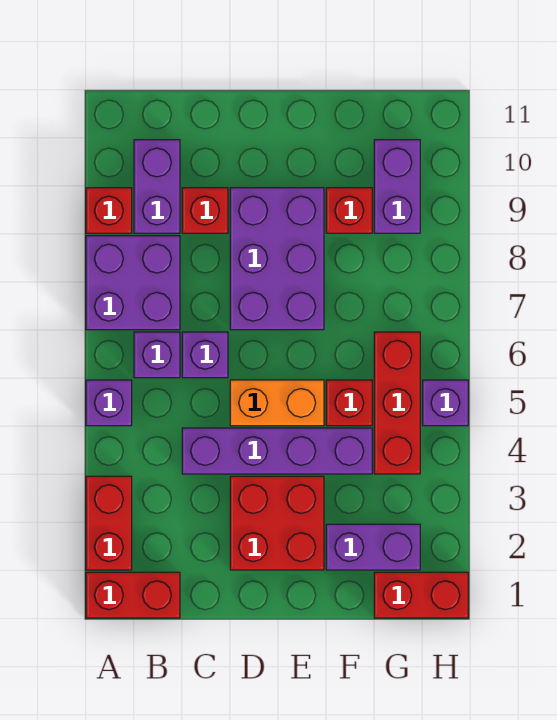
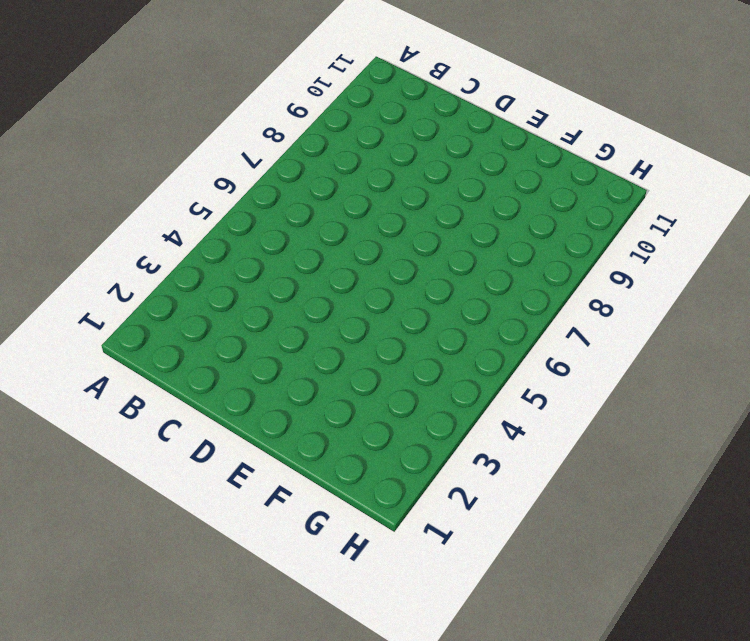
none -> red 1x2 brick [86,572,180,618]
none -> red 1x2 brick [86,476,132,570]
none -> purple 1x1 brick [86,380,132,426]

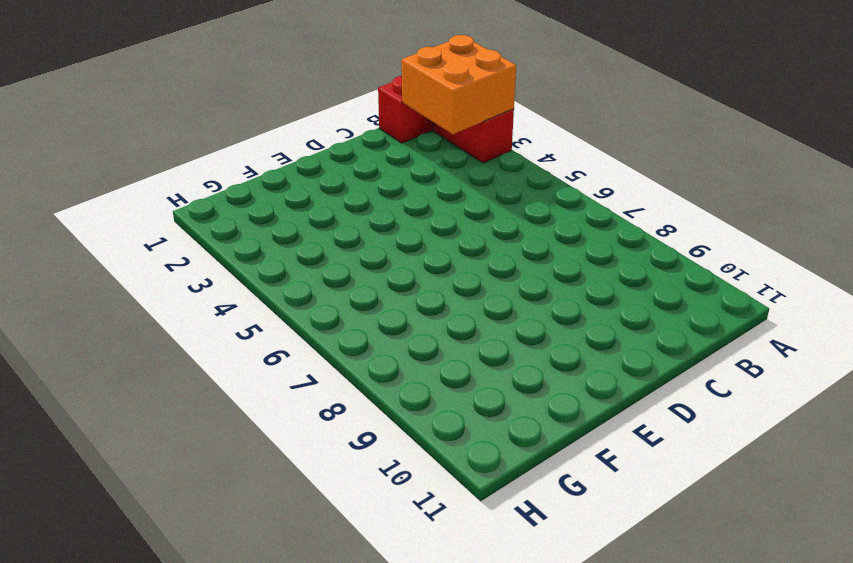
orange 2x2 brick [402,35,516,134] -> none
none -> purple 1x1 brick [86,380,132,426]
none -> purple 2x2 brick [86,236,180,330]
none -> red 1x1 brick [86,188,132,233]

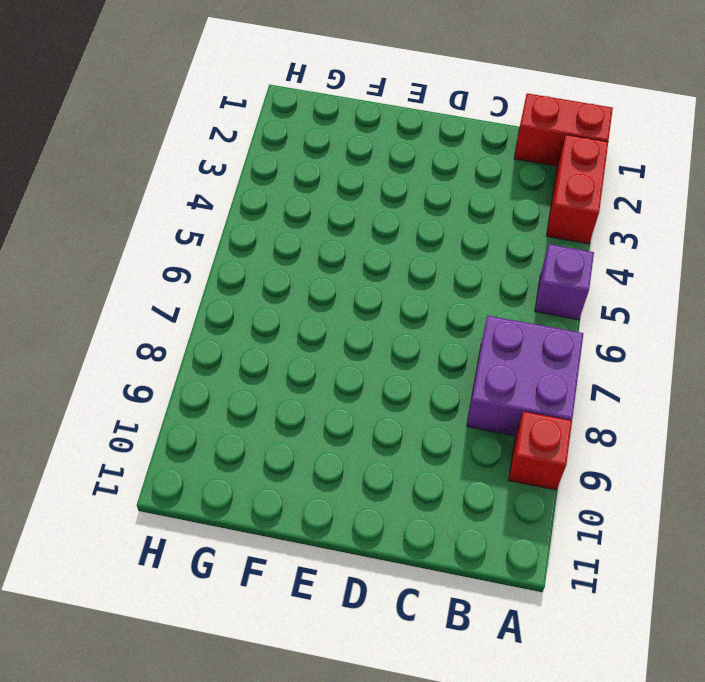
none -> purple 1x1 brick [134,332,180,378]
none -> purple 1x2 brick [134,140,180,233]
none -> purple 1x4 brick [182,428,372,474]

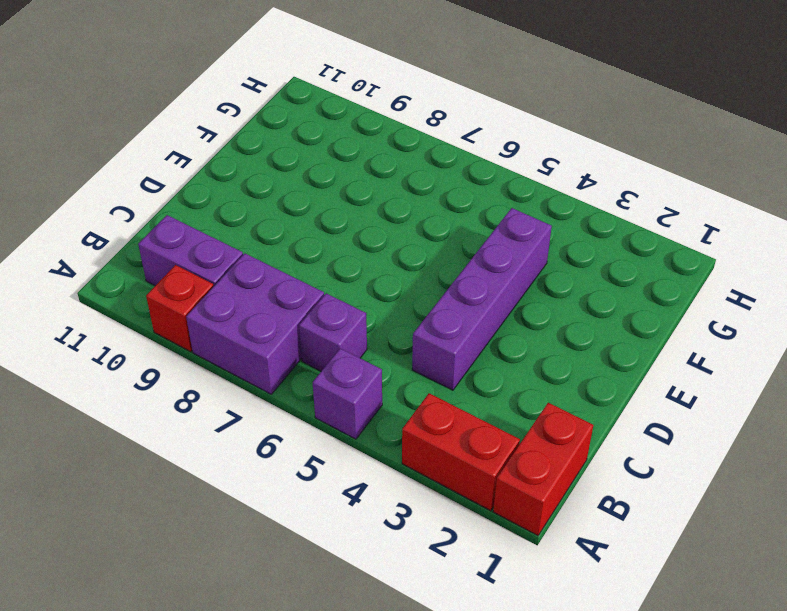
none -> purple 1x1 brick [182,332,228,378]
none -> red 1x1 brick [182,188,228,233]
none -> red 2x2 brick [230,476,324,570]

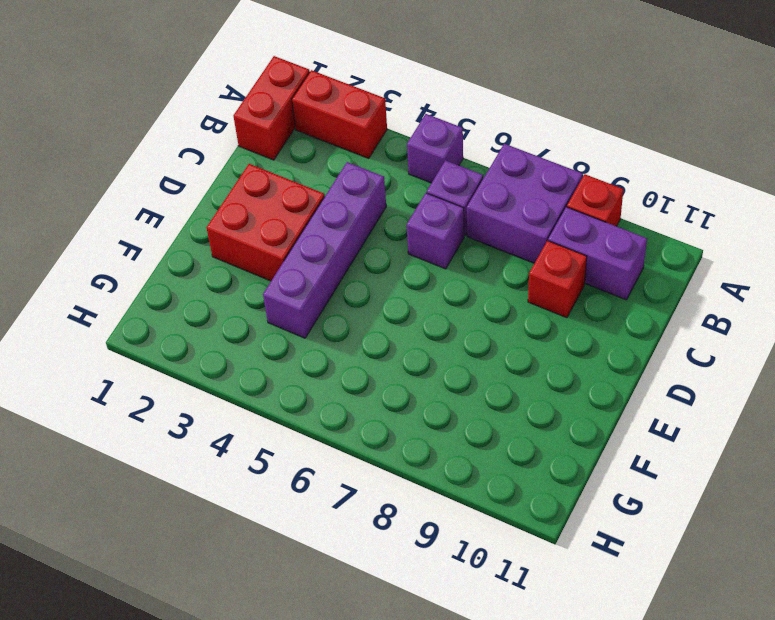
none -> orange 1x2 brick [230,380,324,426]
none -> purple 2x3 brick [230,188,324,330]
none -> purple 1x2 brick [326,524,420,570]

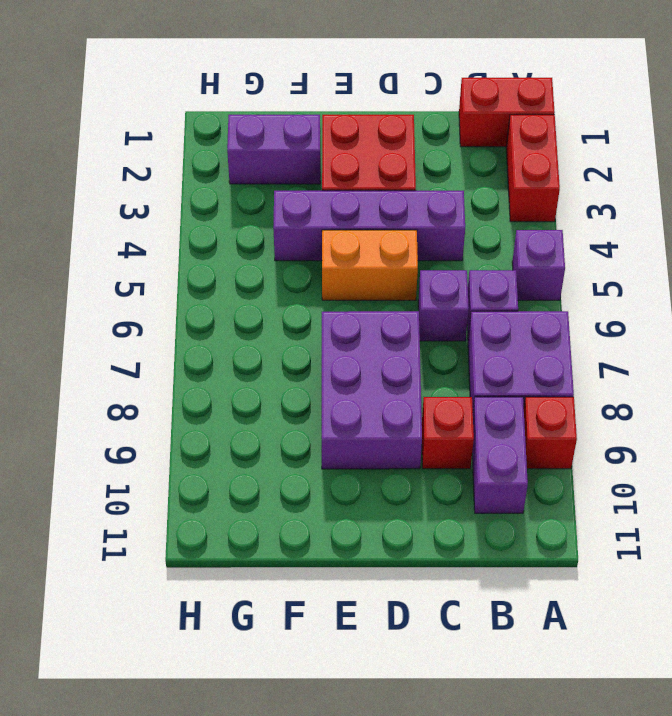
none -> red 1x1 brick [326,380,372,426]
none -> red 1x1 brick [326,188,372,233]
none -> red 1x2 brick [374,572,468,618]

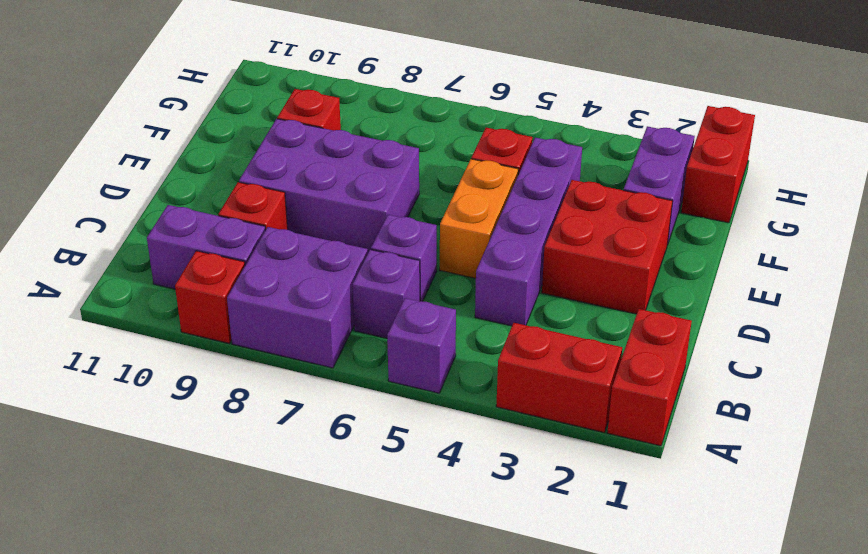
none -> red 1x3 brick [374,332,420,474]
none -> purple 1x2 brick [374,140,420,233]
none -> purple 1x1 brick [423,380,468,426]

